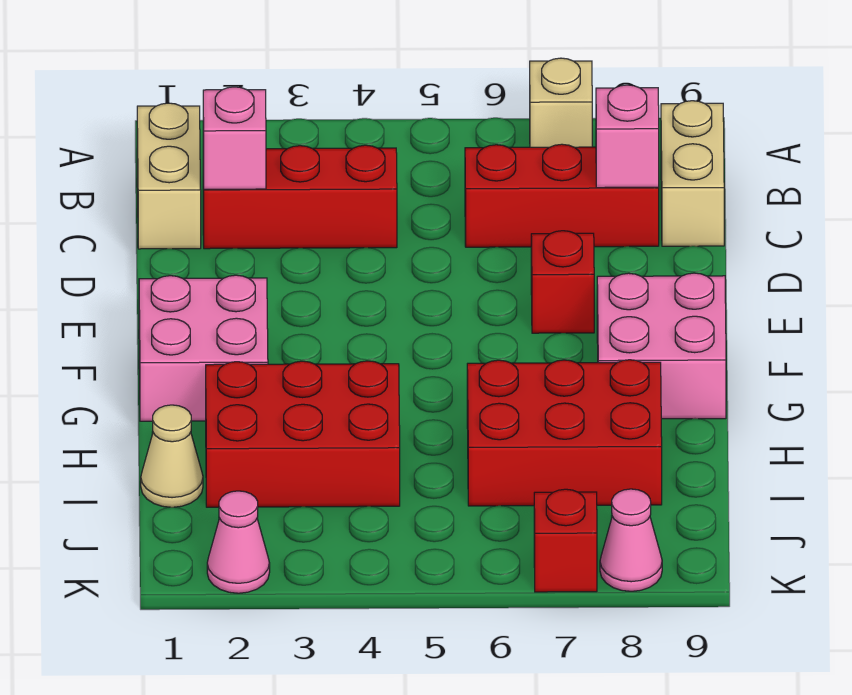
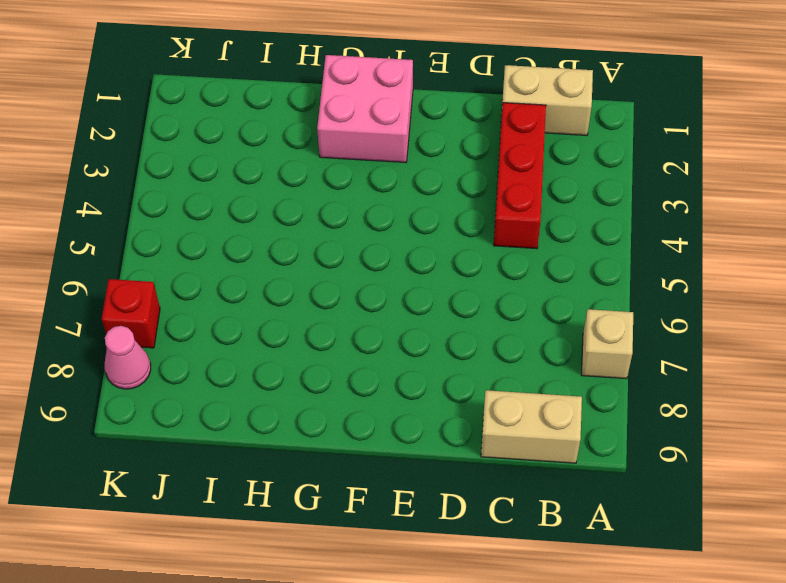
none -> red 1x3 brick [465,144,659,247]
none -> red 1x1 brick [531,231,594,333]
none -> pink 2x2 brick [597,273,726,419]

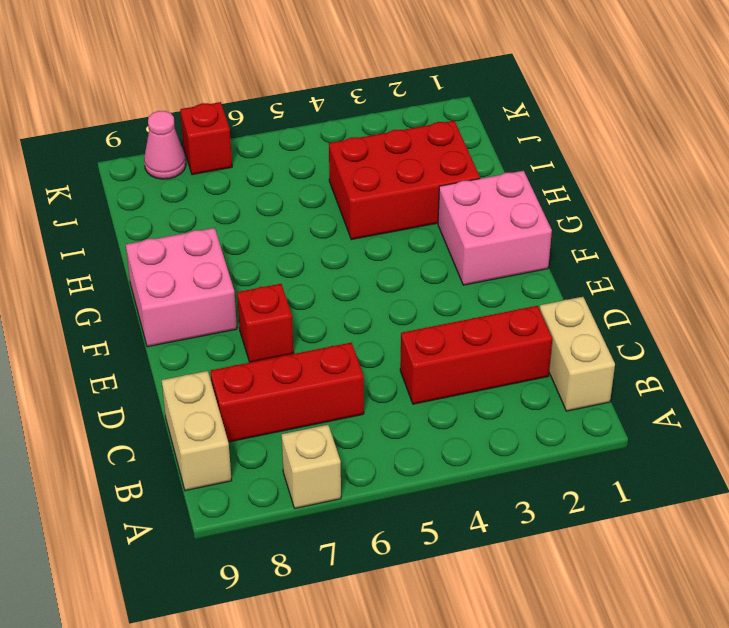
none -> red 2x3 brick [467,360,662,506]
none -> tan 1x1 cone [141,405,203,507]
none -> pink 1x1 cone [207,491,270,593]

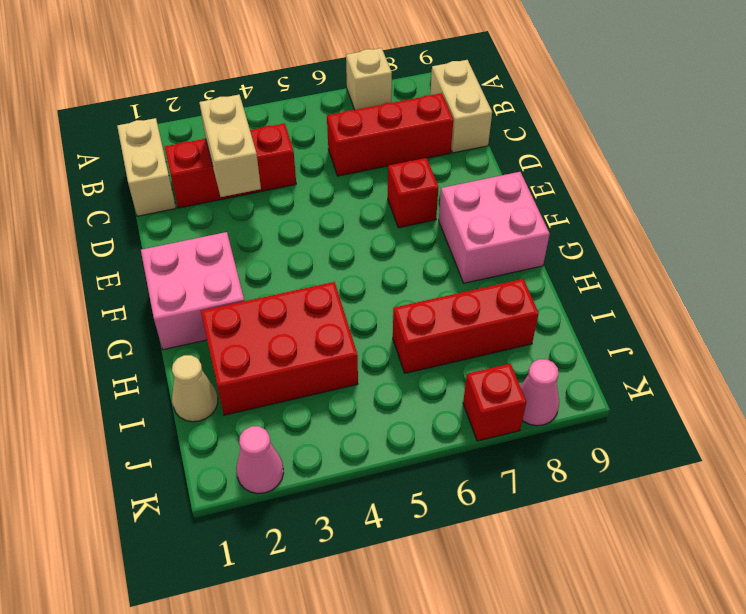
tan 1x2 brick [199,95,261,197] -> none
red 1x3 brick [393,279,539,373] -> red 2x3 brick [467,360,662,506]
none -> pink 1x1 brick [203,87,266,189]
none -> pink 1x1 brick [596,85,659,188]

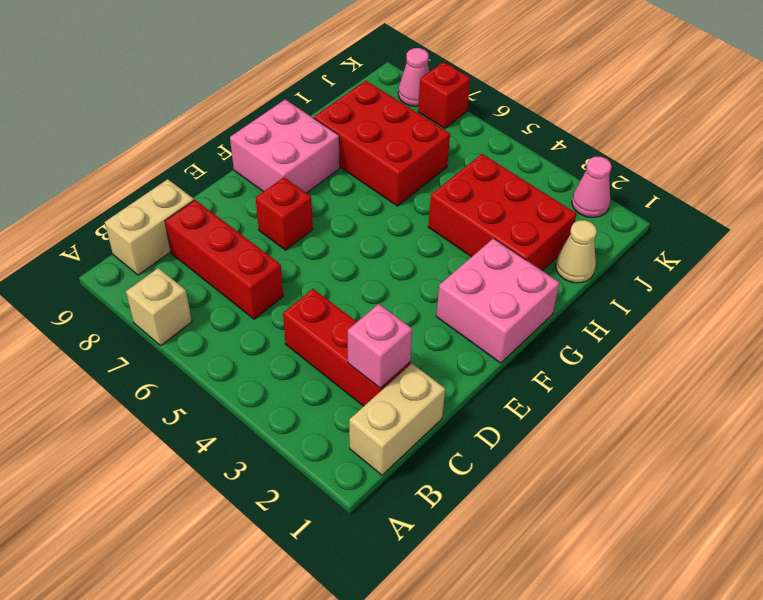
none -> pink 1x1 brick [596,85,659,188]

